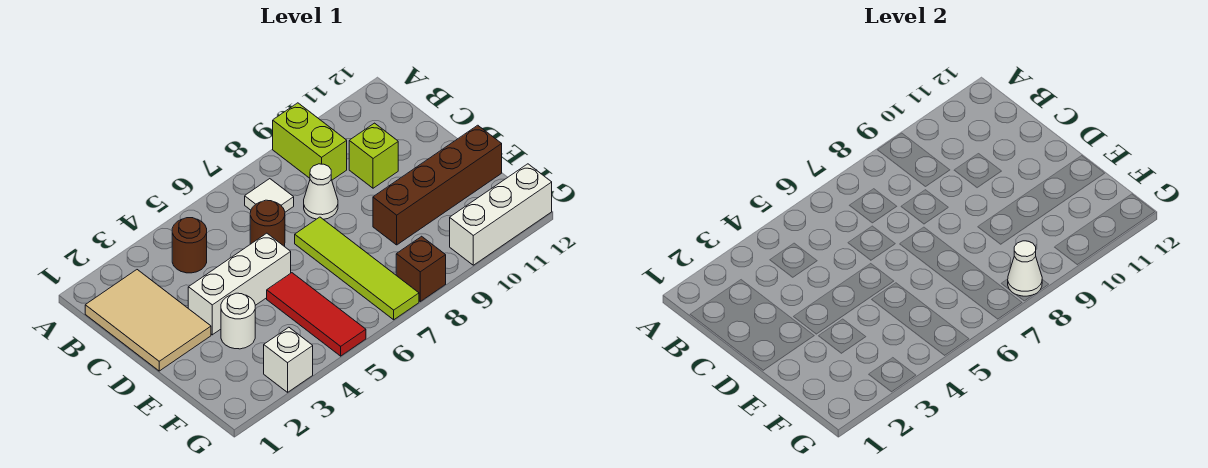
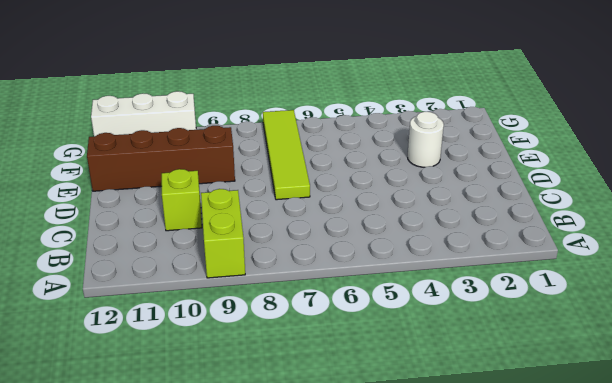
none -> tan 2x3 tile [85,270,211,371]
none -> brown 1x1 round brick [172,218,207,273]
none -> white 1x1 tile [245,179,294,212]

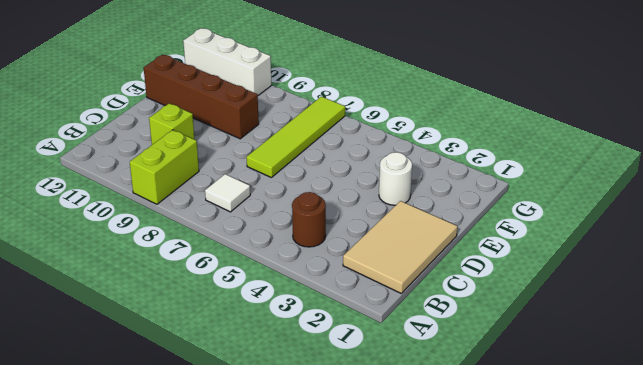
none -> brown 1x1 round brick [250,200,285,246]
none -> white 1x1 cone [304,164,338,219]
none -> white 1x3 brick [188,233,291,335]

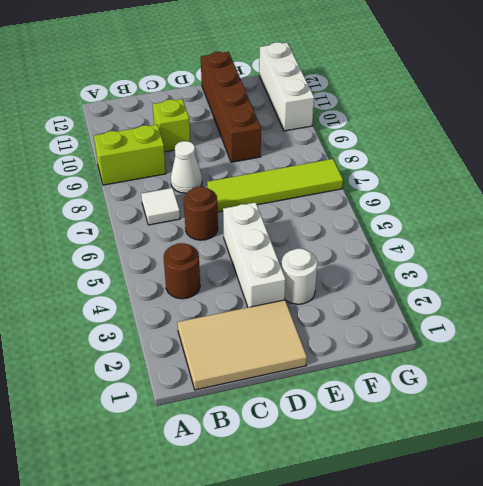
none -> red 1x3 tile [267,273,366,356]
none -> white 1x1 brick [264,327,313,392]
none -> brown 1x1 brick [396,236,446,301]

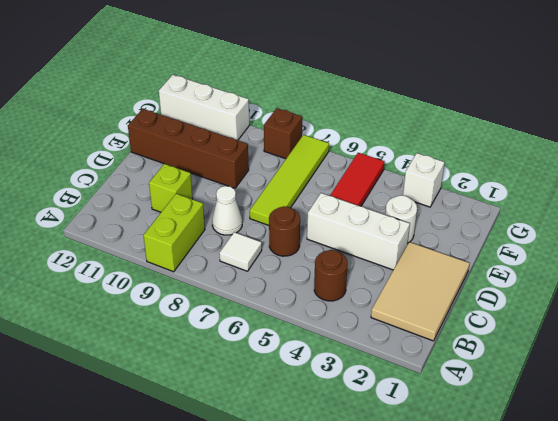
none -> white 1x1 cone [1008,241,1042,296]

